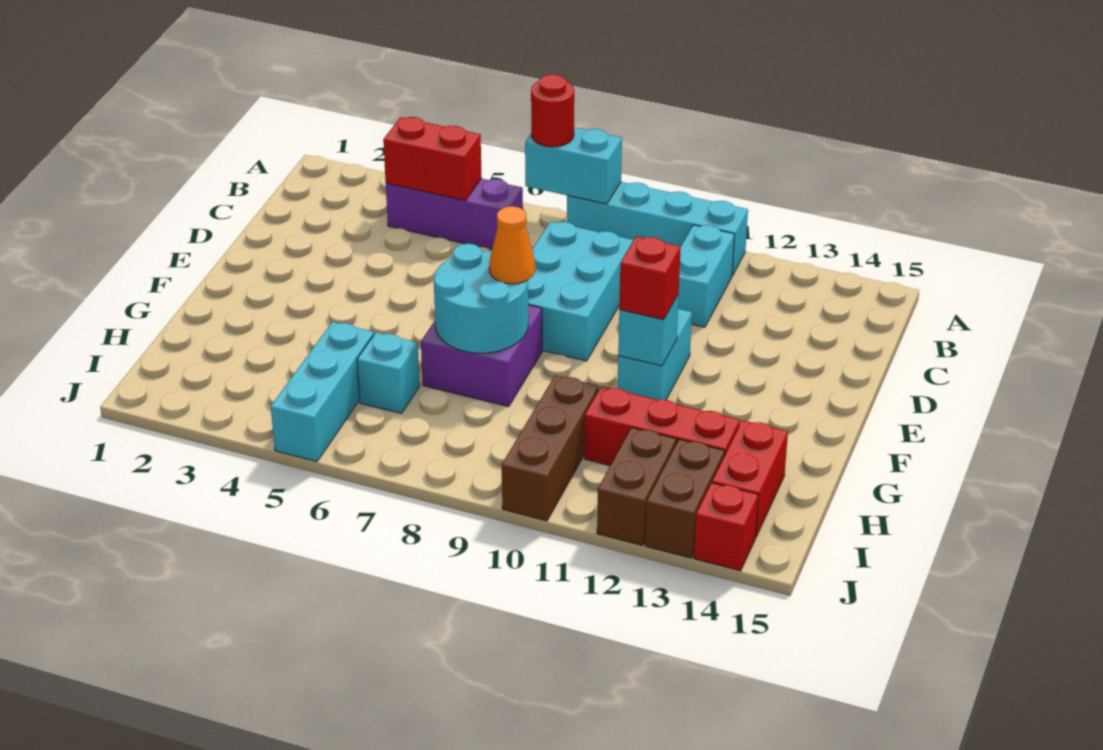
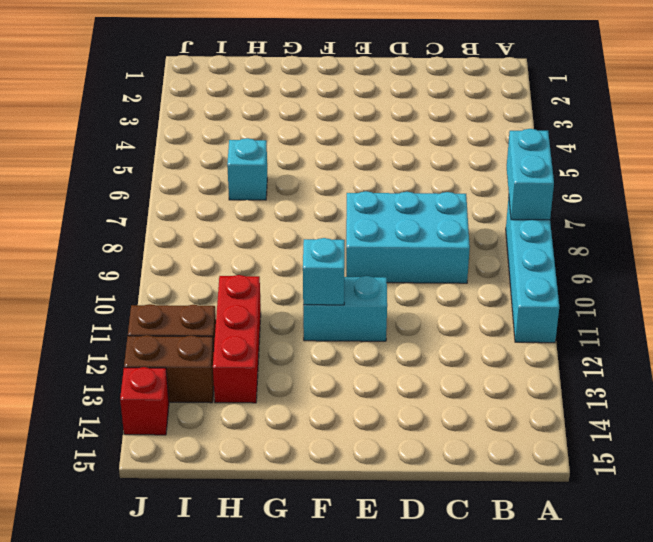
none -> purple 1x3 brick [386,178,523,250]
none -> cyan 1x2 brick [678,225,735,327]
none -> purple 2x2 brick [421,305,542,407]

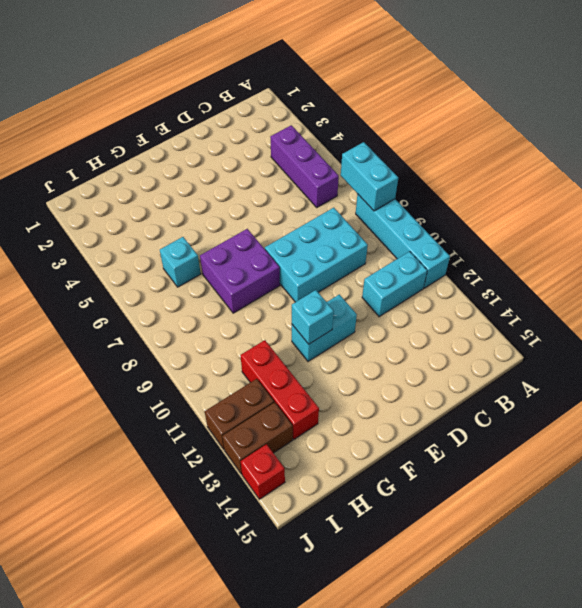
none -> cyan 1x3 brick [271,322,374,462]
none -> brown 1x3 brick [502,375,599,521]
none -> red 1x2 brick [712,420,788,538]

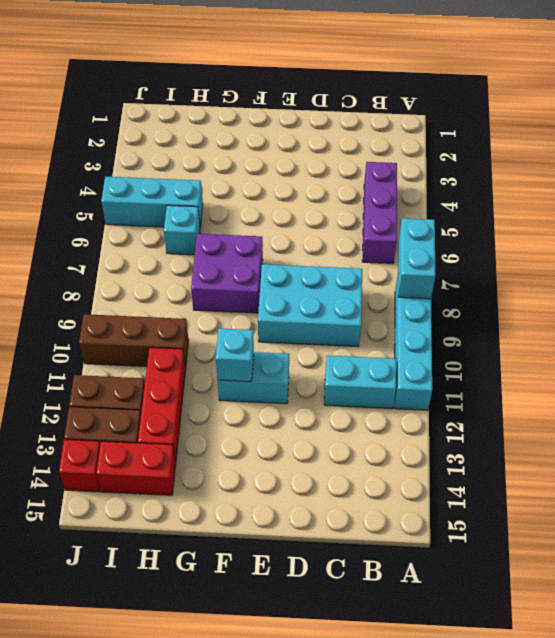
none -> red 1x2 brick [383,117,482,201]
none -> cyan 2x2 round brick [434,244,528,353]
none -> red 1x1 round brick [531,74,574,147]

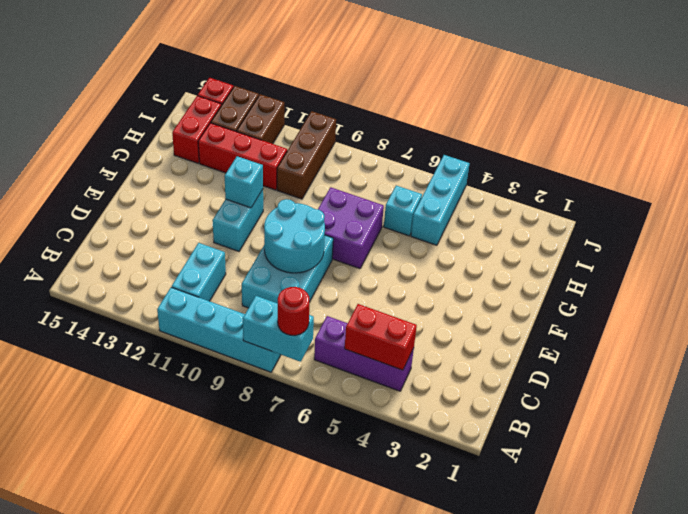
cyan 2x2 round brick [264,199,325,273] -> cyan 2x2 round brick moved to [434,244,528,353]
none -> orange 1x1 cone [489,206,535,284]
none -> red 1x1 brick [619,236,681,320]

